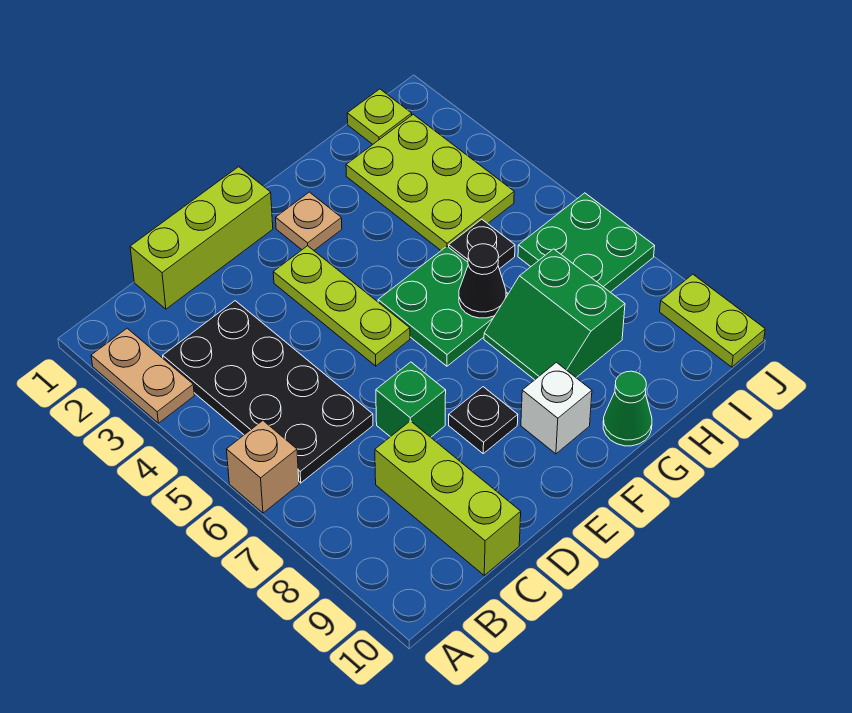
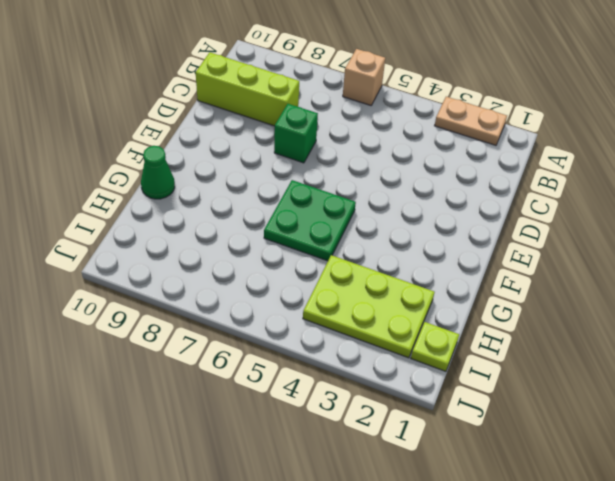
none -> black 2x4 plate [163,301,373,483]
none -> lime 1x3 brick [130,167,273,309]
none -> lime 1x3 plate [273,246,410,366]

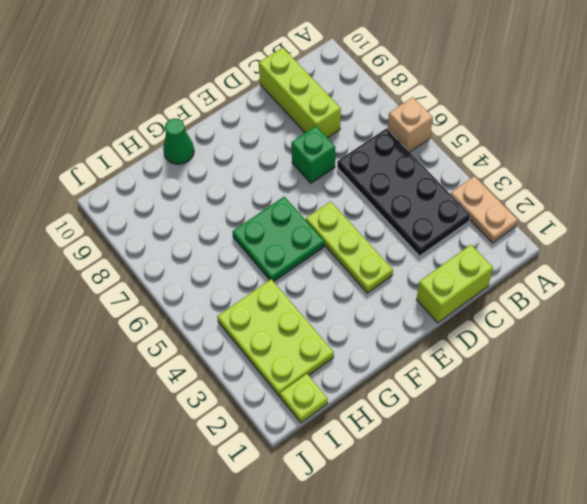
lime 1x2 brick [417,245,493,323] -> lime 1x3 brick [130,167,273,309]
none -> black 1x1 plate [449,387,518,453]
none -> tan 1x1 plate [276,192,342,250]
none -> white 1x1 brick [521,362,592,454]

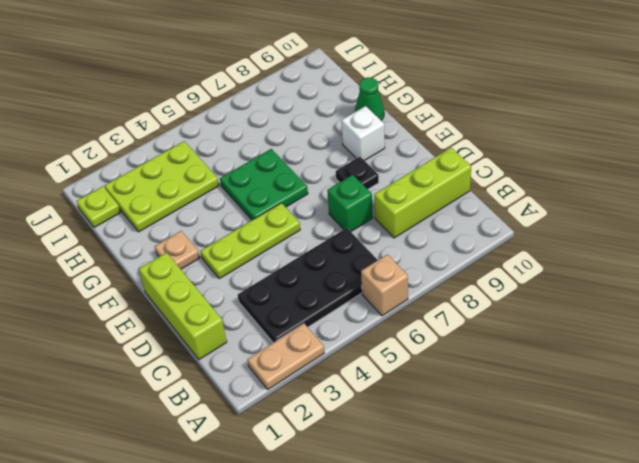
none -> green 2x2 slope [484,249,625,380]
none -> black 1x1 plate [449,219,515,269]
none -> green 2x2 plate [518,193,655,292]

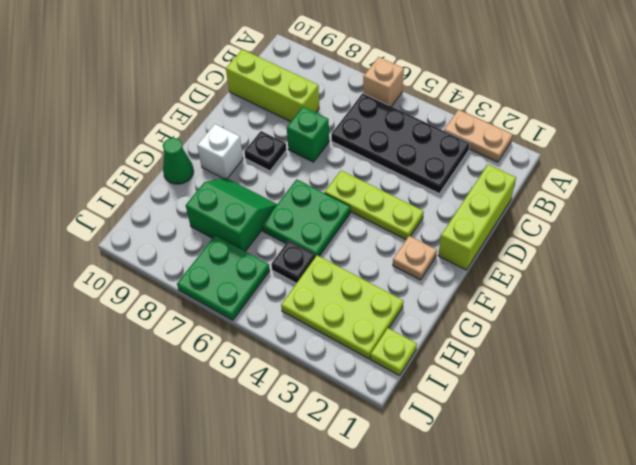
none -> lime 1x2 plate [660,274,765,367]
none -> black 1x1 cone [459,244,506,318]

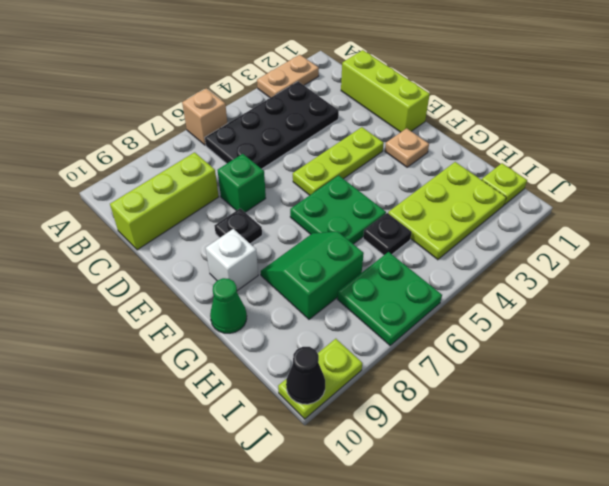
black 1x1 cone [286,347,325,404] -> black 1x1 cone moved to [459,244,506,318]

